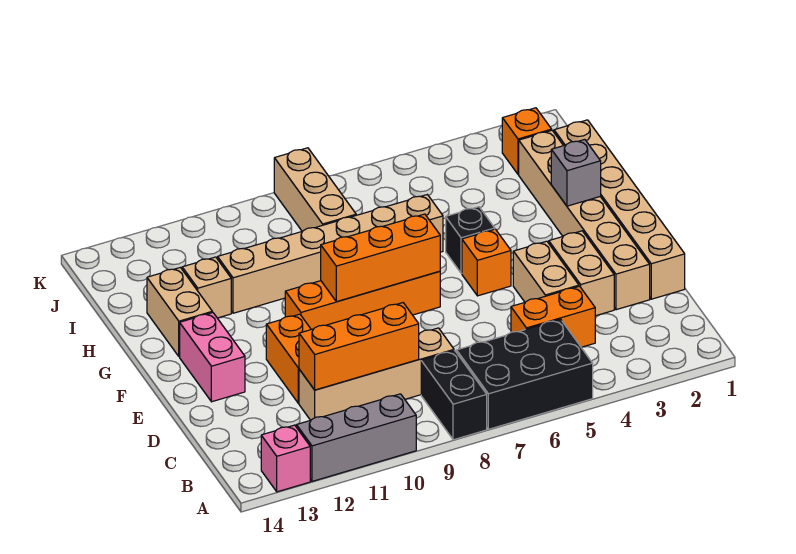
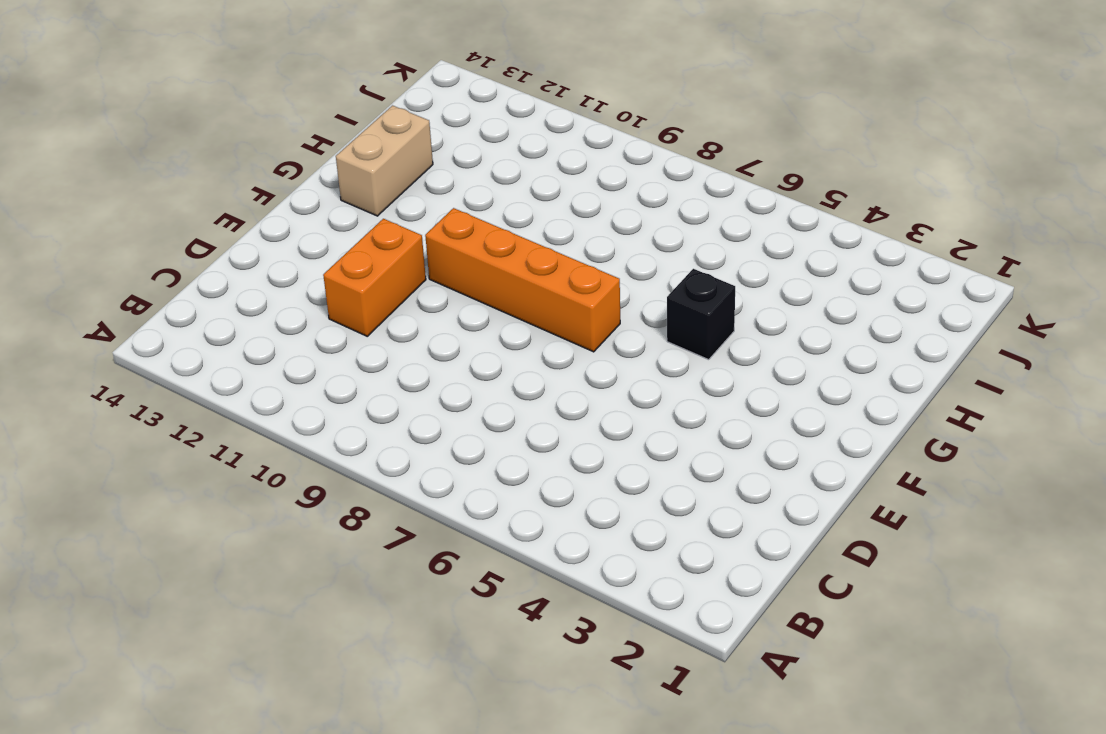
none -> black 2x3 brick [457,319,593,429]
none -> black 1x2 brick [421,351,487,440]
none -> grey 1x3 brick [296,394,416,481]

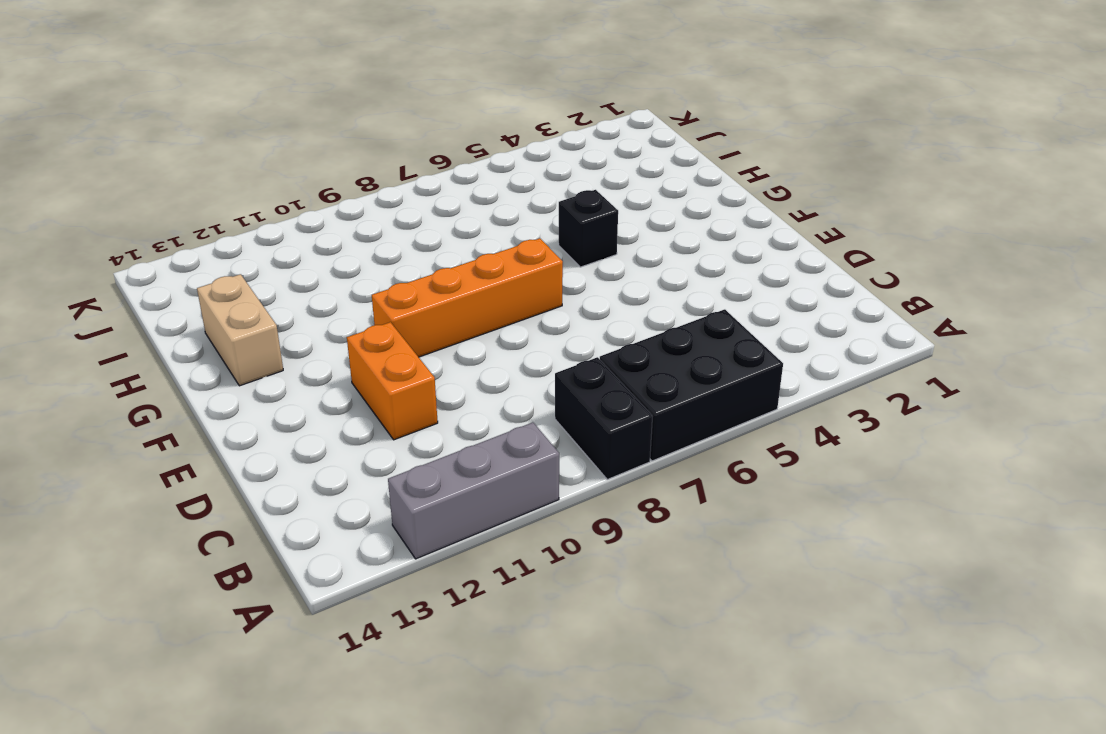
none -> pink 1x1 brick [261,425,310,492]
none -> orange 1x2 brick [511,286,595,347]
none -> tan 1x4 brick [299,328,454,420]

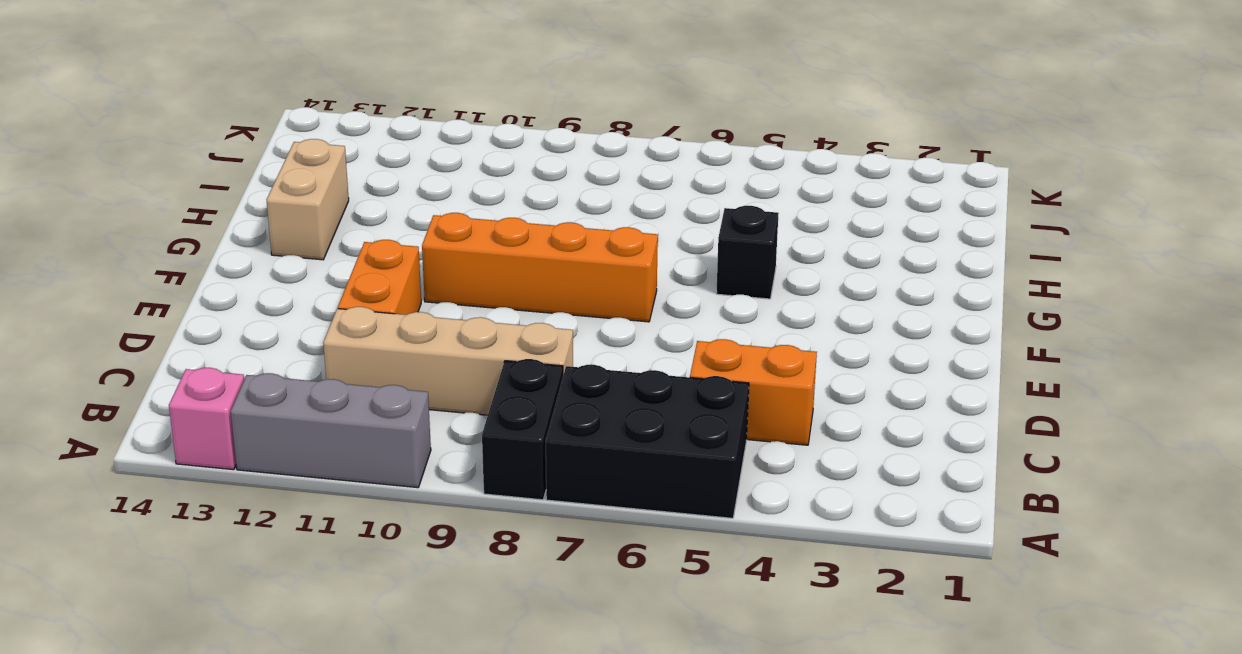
none -> tan 1x6 brick [554,120,685,299]
none -> tan 1x6 brick [519,130,650,310]
none -> tan 1x2 brick [549,231,614,316]

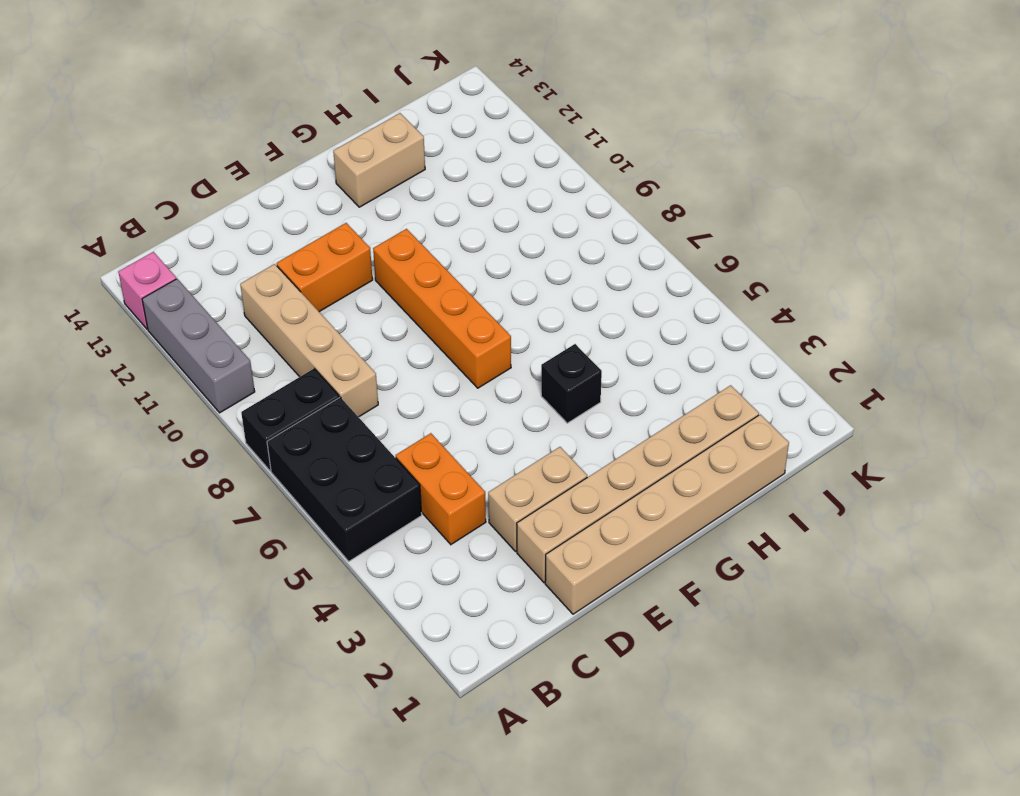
none -> tan 1x2 brick [513,241,579,302]
none -> pink 1x2 brick [180,313,245,402]
none -> orange 1x1 brick [462,229,511,296]

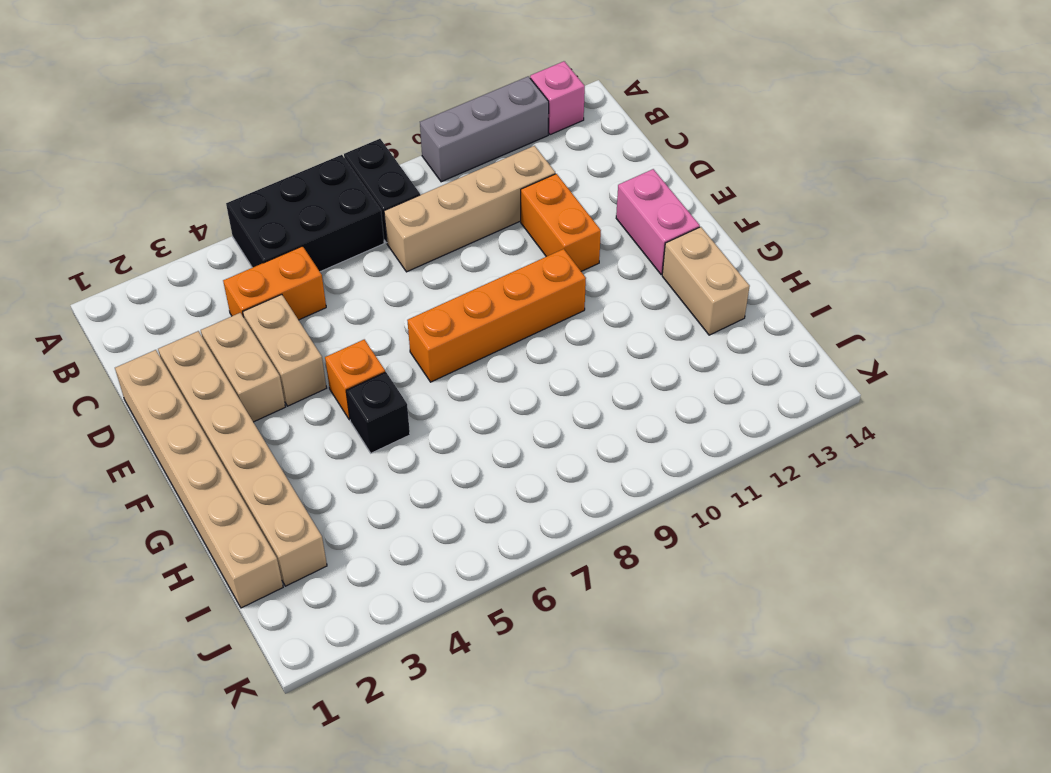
none -> tan 1x6 brick [218,195,443,313]
none -> tan 1x1 brick [182,257,231,318]
none -> tan 1x3 brick [274,148,356,231]

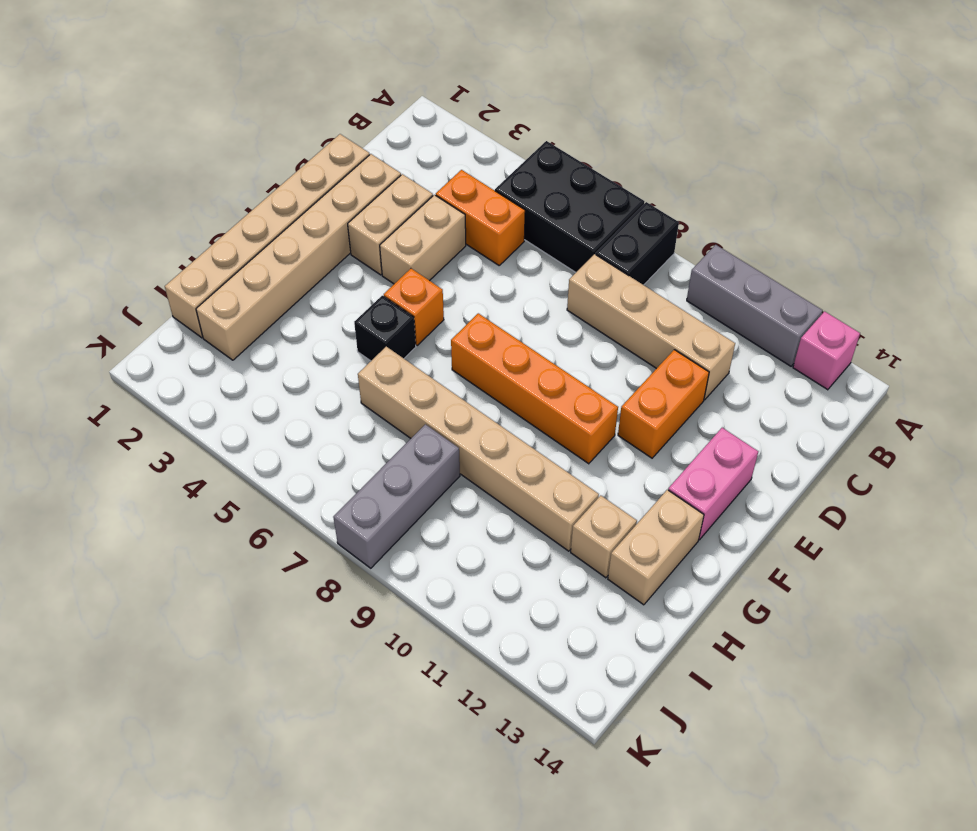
grey 1x3 brick [333,424,460,568] -> tan 1x3 brick [274,148,356,231]
none -> orange 1x1 brick [502,108,552,174]
none -> orange 1x3 brick [299,303,419,390]
none -> orange 1x3 brick [321,214,440,302]

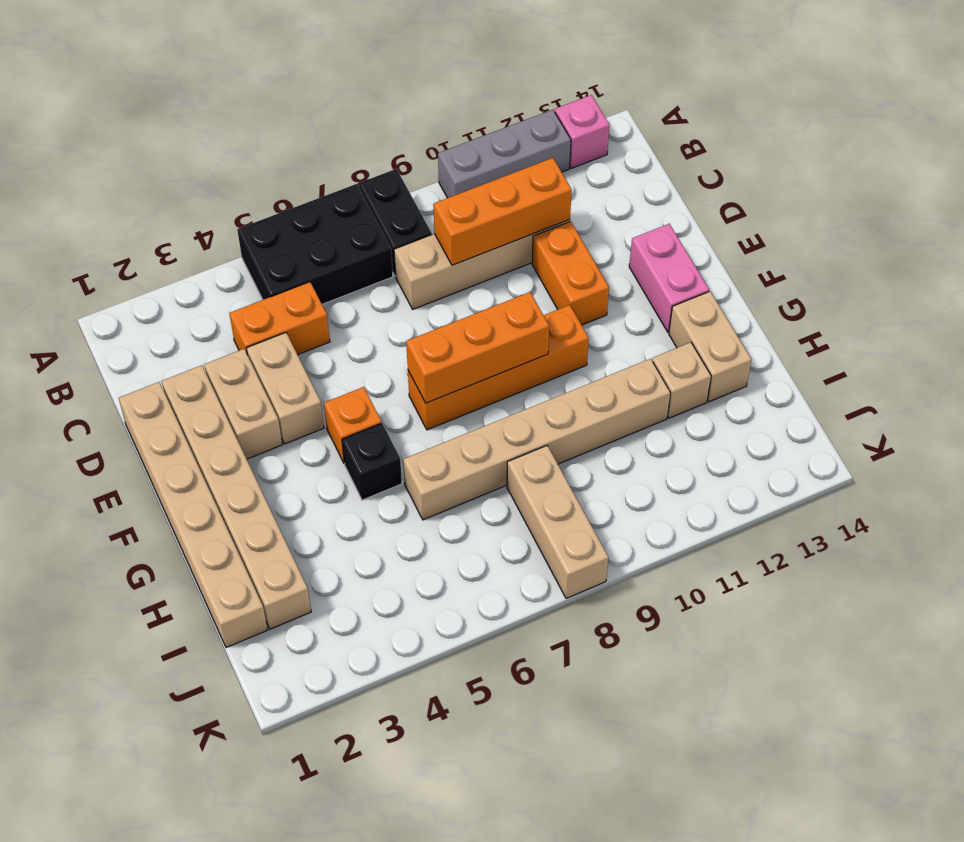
none -> orange 1x1 brick [502,108,552,174]
none -> grey 1x1 brick [551,140,601,206]

